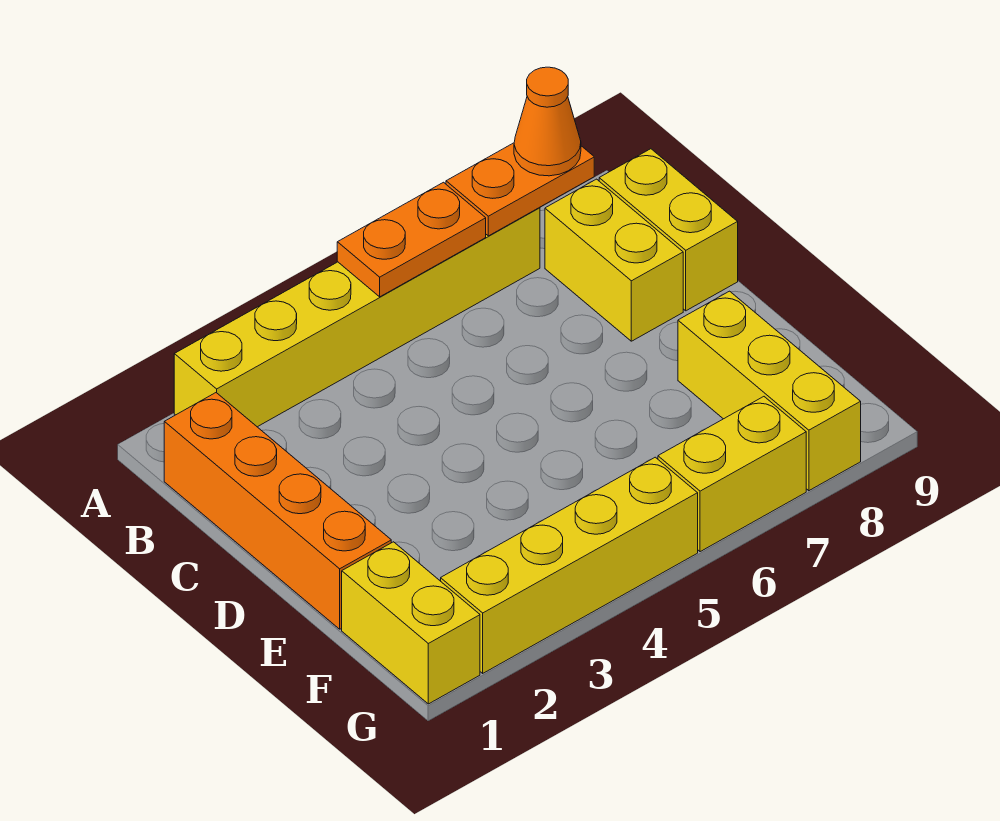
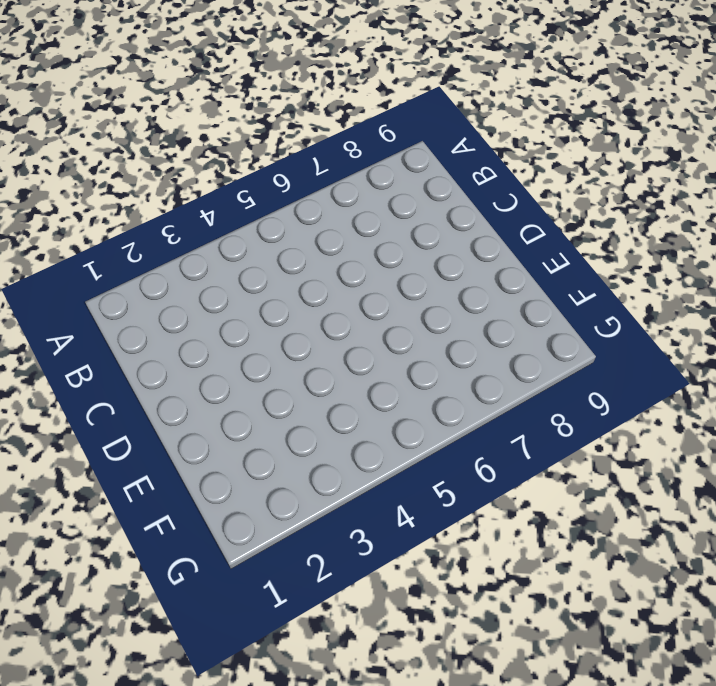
none -> yellow 1x6 brick [174,207,540,427]
none -> orange 1x4 brick [164,393,391,629]

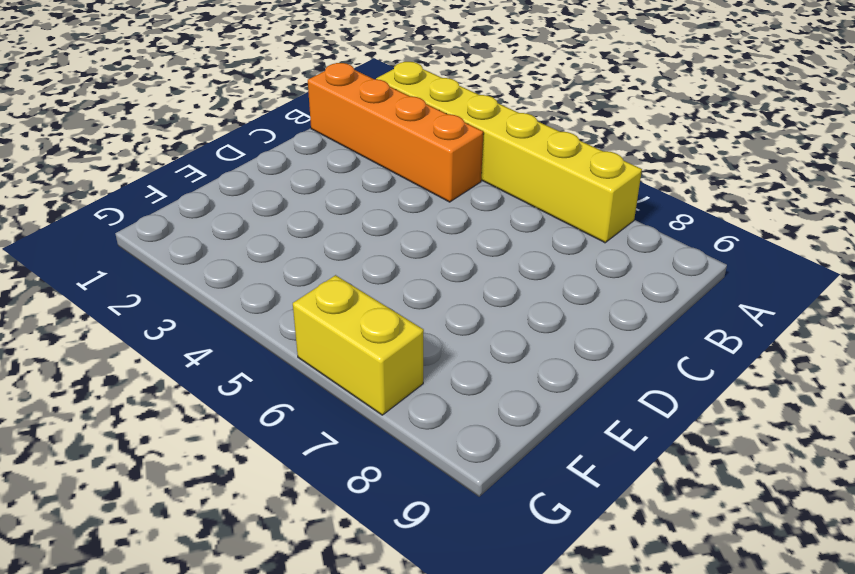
orange 1x4 brick [308,63,483,202] -> orange 1x4 brick turned to [164,393,391,629]
none -> yellow 1x2 brick [545,179,683,341]
none -> yellow 1x2 brick [599,149,738,311]

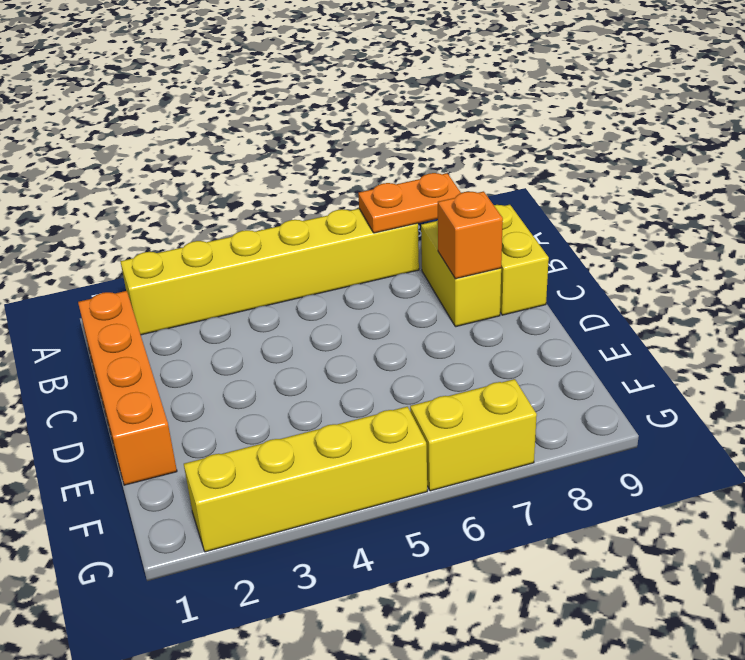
orange 1x1 brick [438,191,503,279] -> none
none -> yellow 1x3 brick [678,291,861,491]
none -> yellow 1x2 brick [342,542,480,704]

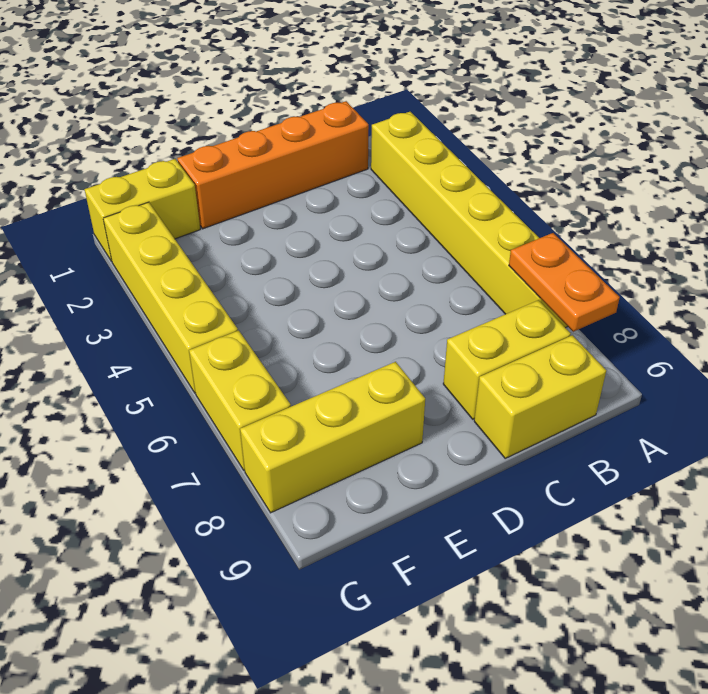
none -> orange 1x2 plate [337,182,486,297]
none -> orange 1x1 cone [514,67,581,176]

